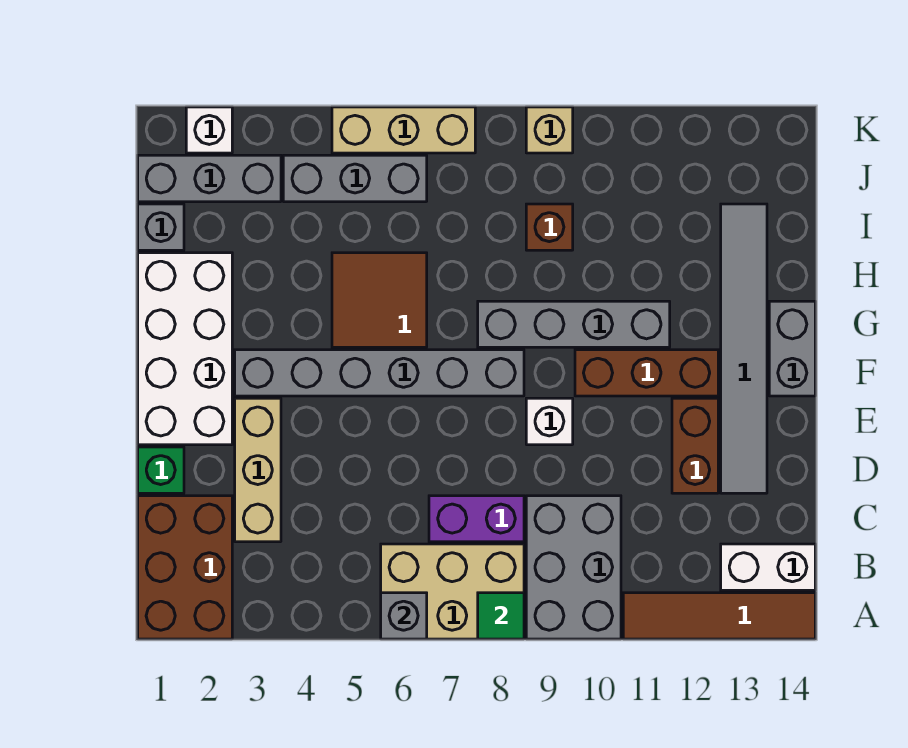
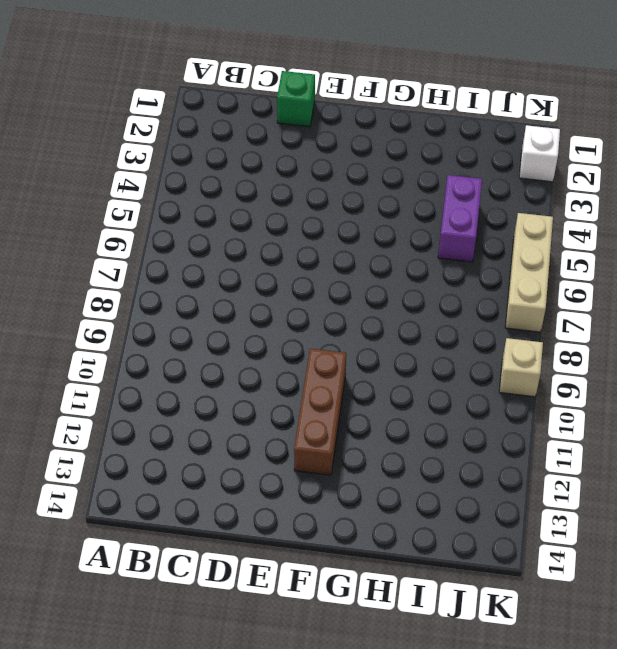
purple 1x2 brick [438,175,482,262] -> purple 1x2 brick moved to [429,496,524,542]
none -> brown 2x3 brick [138,496,232,639]
none -> tan 2x3 brick [381,544,524,639]
none -> grey 2x3 brick [526,496,621,639]

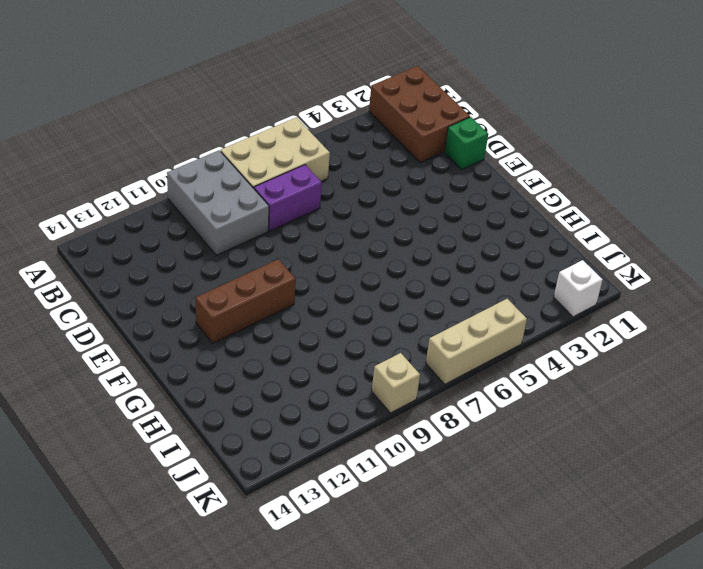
none -> brown 1x4 tile [623,593,815,639]
none -> white 1x2 brick [721,544,815,590]
none -> tan 1x3 brick [235,398,281,542]

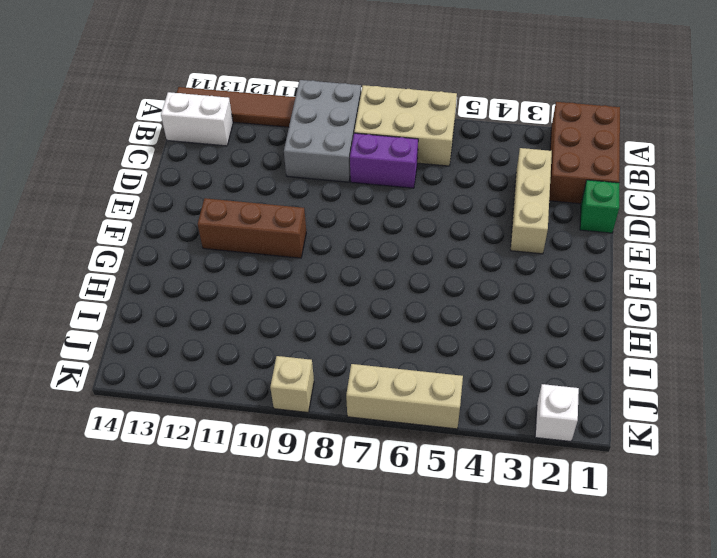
none -> brown 1x2 brick [672,398,718,493]
none -> grey 1x6 tile [721,204,767,493]
none -> white 2x4 brick [138,253,232,445]

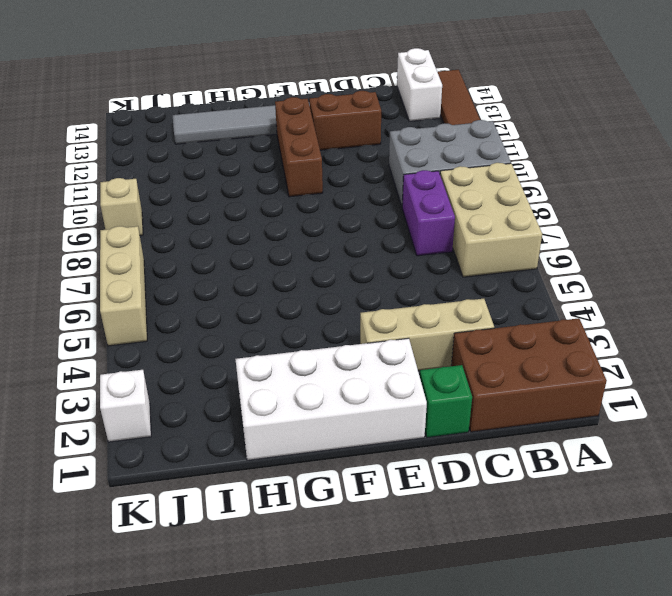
none -> white 1x1 brick [526,398,573,445]
none -> grey 1x6 brick [235,350,524,396]
none -> grey 1x2 brick [769,301,815,396]

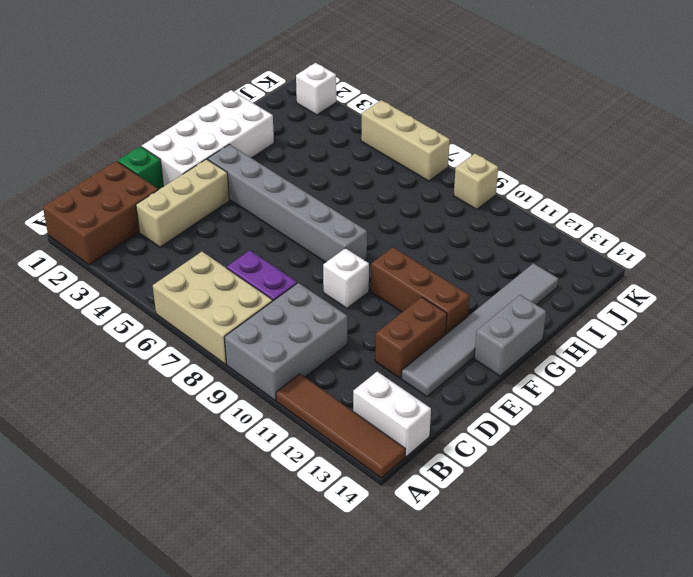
none -> brown 2x2 tile [332,253,427,347]
none -> grey 1x4 brick [478,301,670,347]
none -> grey 1x1 brick [138,204,184,250]

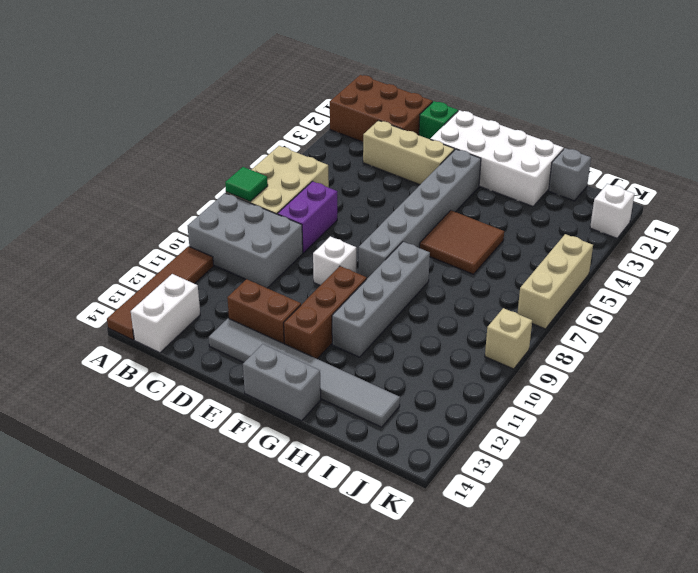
none -> brown 1x1 brick [526,204,573,250]
none -> grey 1x3 brick [138,155,281,202]
none -> grey 1x3 brick [283,155,427,202]

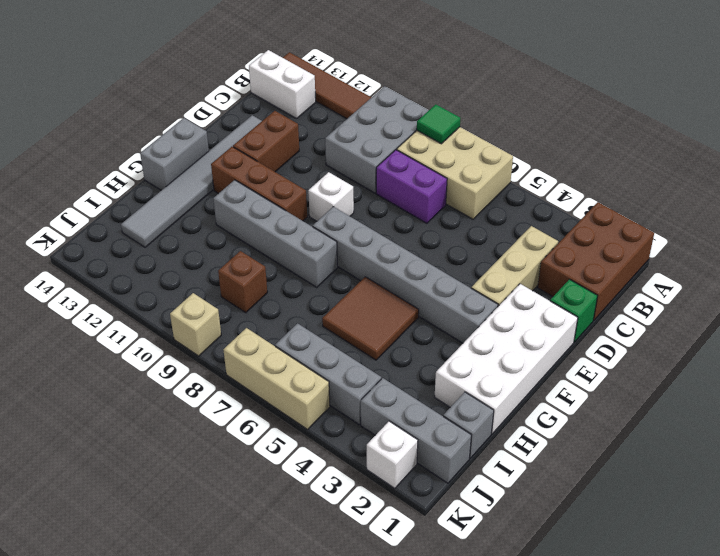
none -> grey 1x1 brick [381,593,427,639]

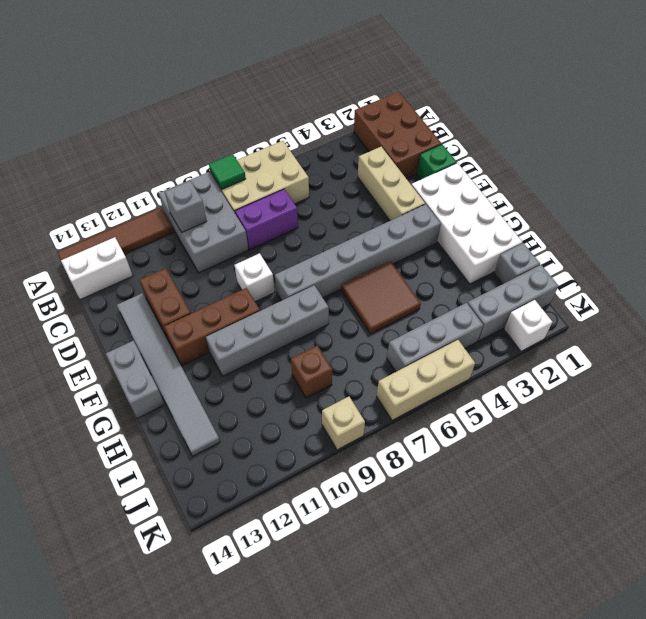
grey 1x1 brick [165,181,207,232] -> grey 1x1 brick moved to [381,593,427,639]

